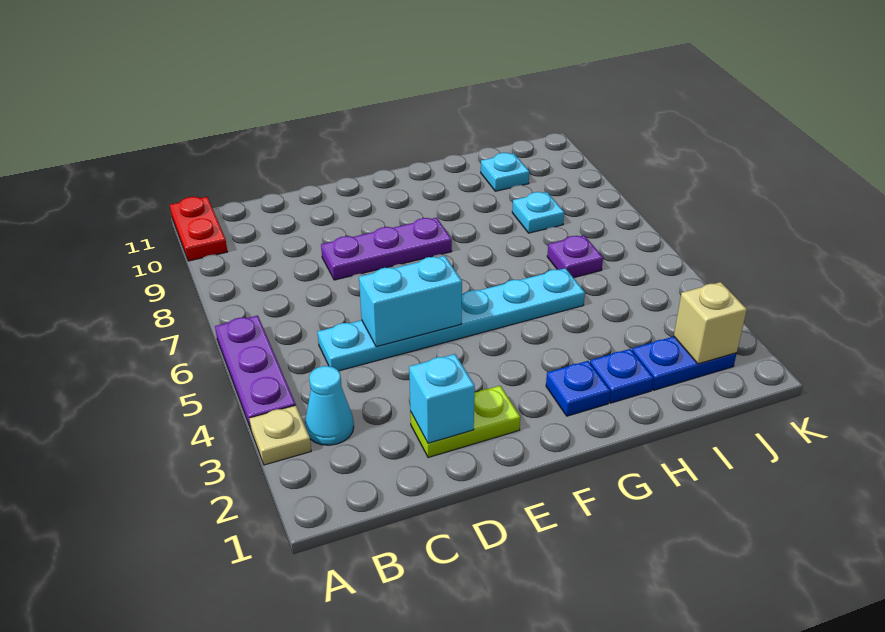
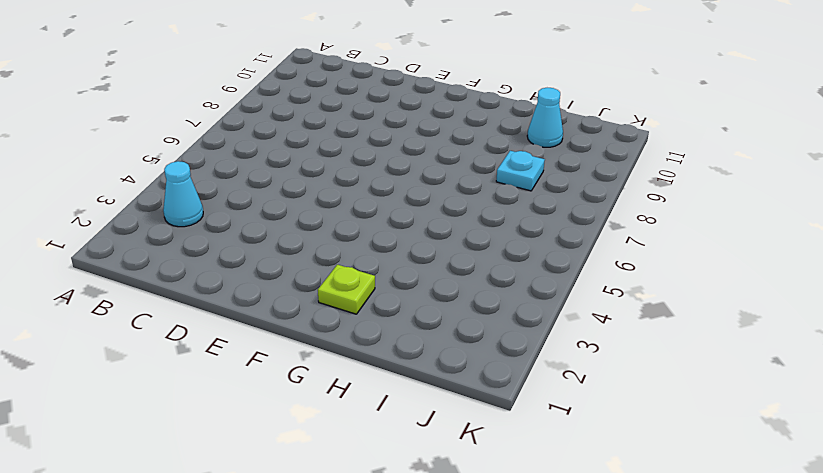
lime 1x1 plate [318,265,375,314] -> blue 1x1 plate [546,361,610,416]
cyan 1x1 cone [527,88,563,147] -> cyan 1x1 plate [481,153,529,191]
none -> tan 1x1 plate [249,405,311,465]
none -> purple 1x3 plate [215,315,296,429]
none -> red 1x2 plate [170,197,227,261]

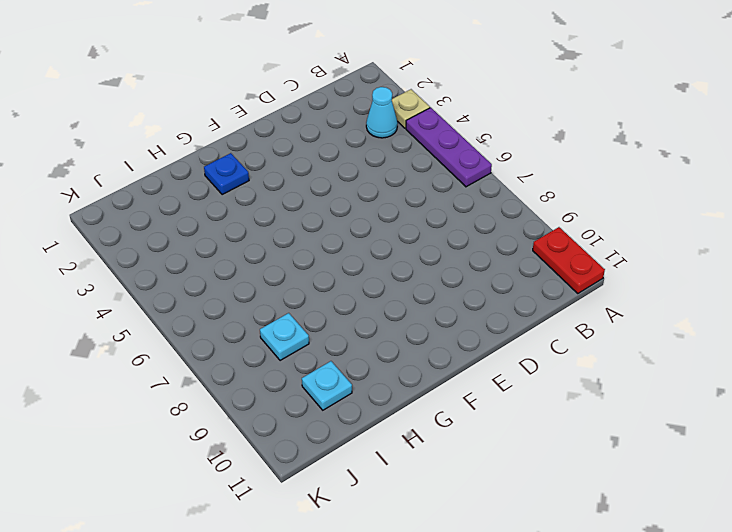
none -> cyan 1x6 plate [318,268,585,371]
none -> lime 1x2 plate [410,386,520,458]
none -> purple 1x3 plate [321,218,452,280]

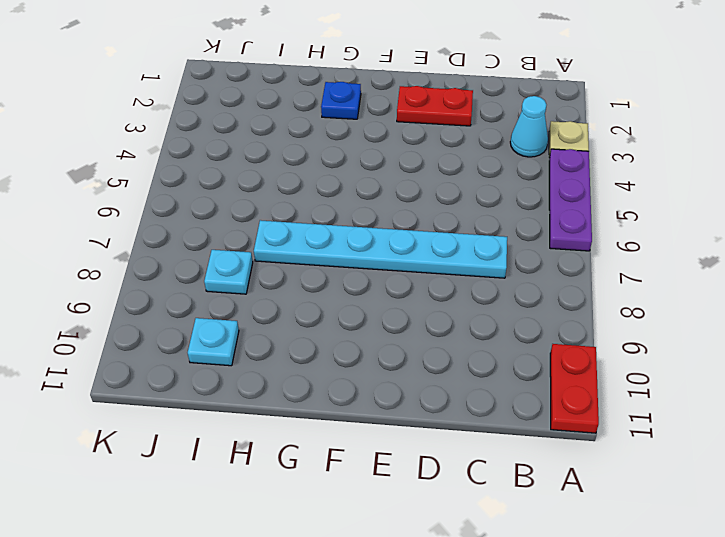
cyan 1x6 plate [254,220,507,278] -> cyan 1x6 plate moved to [318,268,585,371]
red 1x2 plate [397,86,473,126] -> lime 1x2 plate [410,386,520,458]
none -> purple 1x3 plate [321,218,452,280]
none -> blue 1x1 plate [590,349,653,403]
none -> blue 1x2 plate [632,337,737,390]

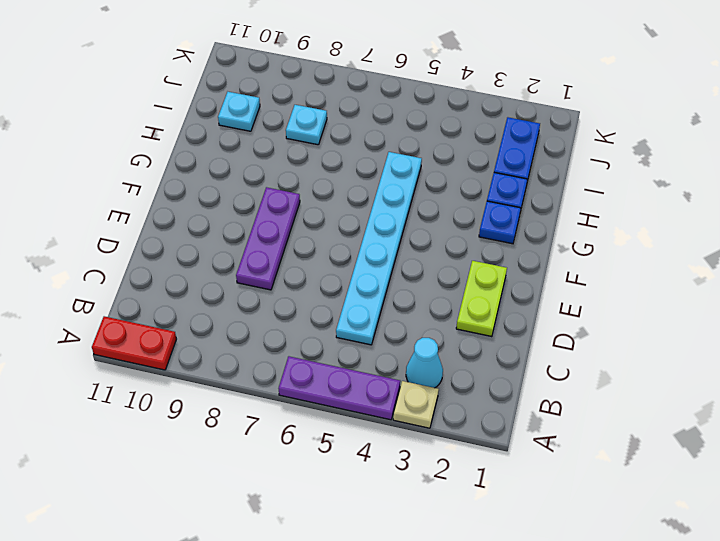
none -> purple 1x1 plate [547,235,603,278]
none -> cyan 1x1 brick [409,354,475,443]
none -> cyan 1x2 brick [359,256,462,347]

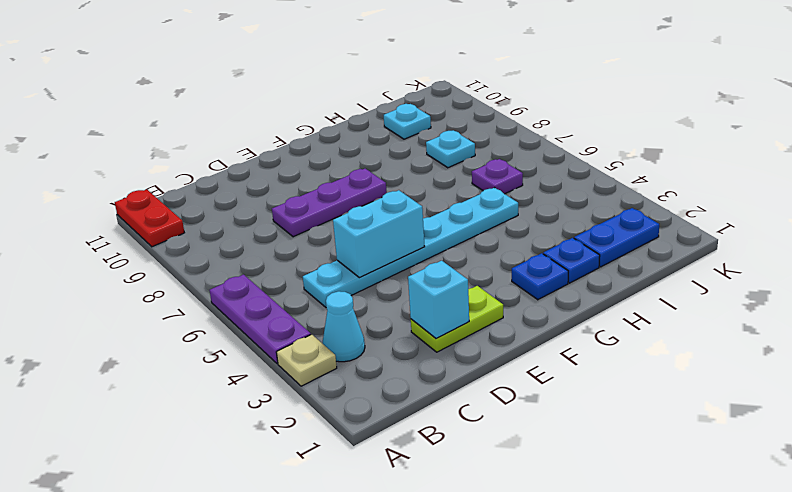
none -> tan 1x1 brick [674,282,747,364]

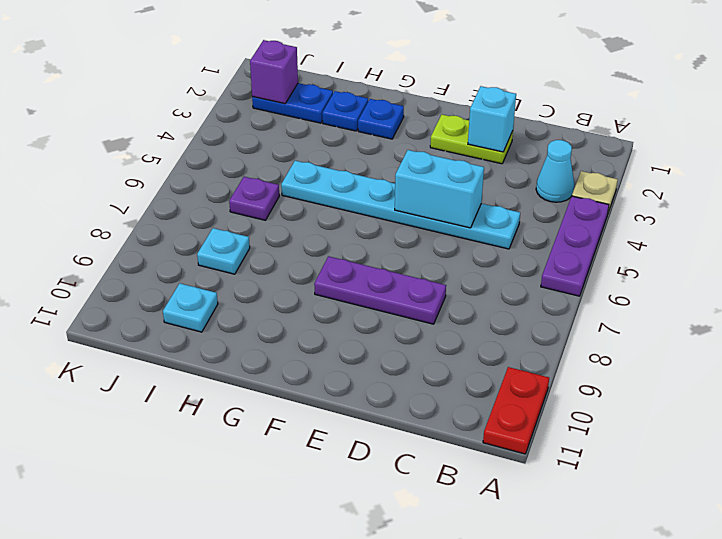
purple 1x1 brick [250,40,298,104] -> tan 1x1 brick [674,282,747,364]

